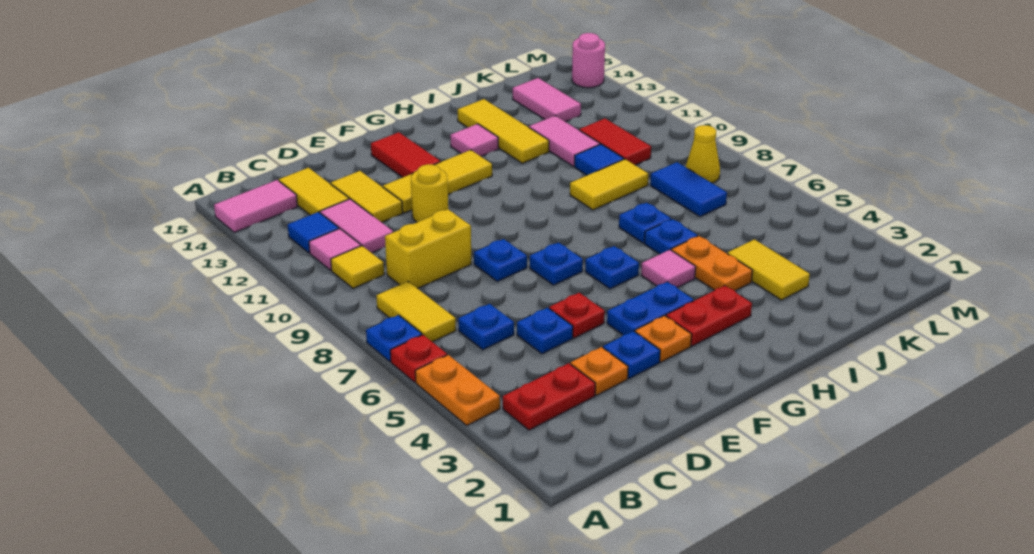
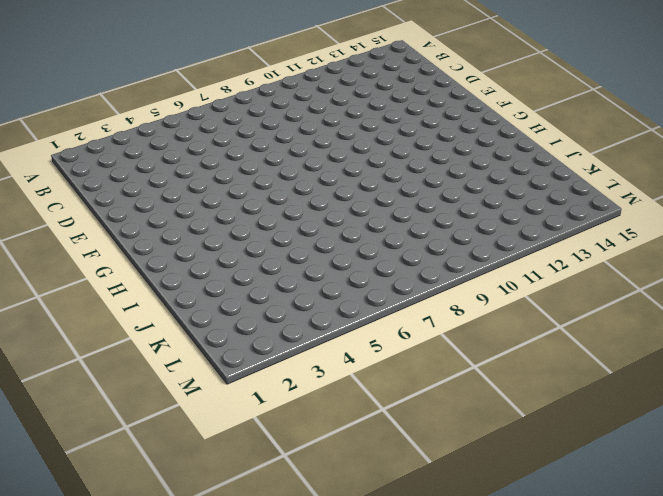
none -> orange 1x2 plate [415,355,500,425]
none -> red 1x1 plate [390,335,447,382]
none -> blue 1x1 plate [366,315,422,362]
none -> pink 1x2 tile [214,180,297,232]

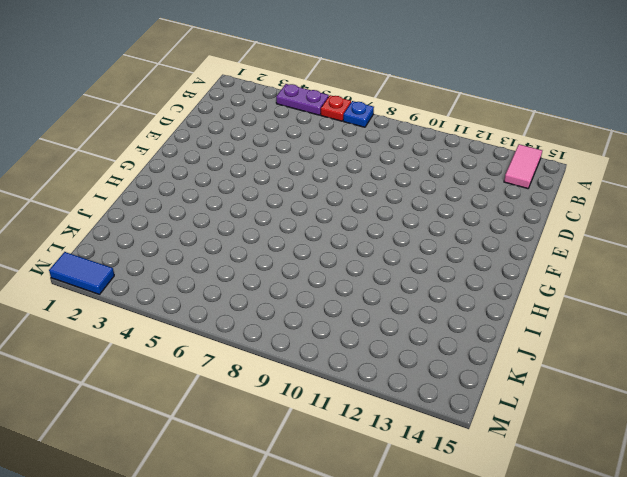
purple 1x2 plate [276,84,329,115] -> orange 1x2 plate [415,355,500,425]
blue 1x2 tile [49,252,114,294] -> blue 1x2 tile moved to [650,162,727,217]
none -> red 1x2 plate [503,363,595,430]
none -> yellow 1x2 tile [376,281,456,342]
none -> yellow 1x1 tile [331,246,384,288]
none -> pink 1x1 tile [309,229,361,270]

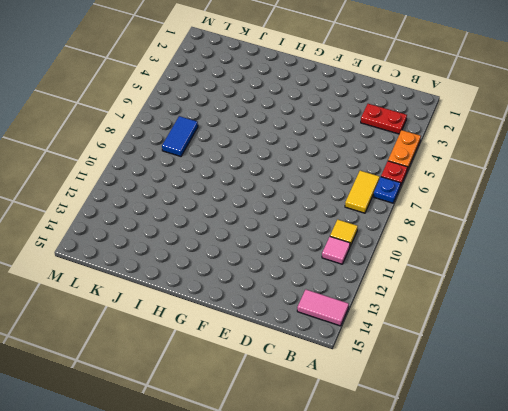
none -> blue 1x1 tile [288,212,339,253]
none -> blue 1x1 plate [458,304,514,350]
none -> yellow 1x2 brick [385,209,471,289]
none -> pink 1x2 tile [320,199,393,253]

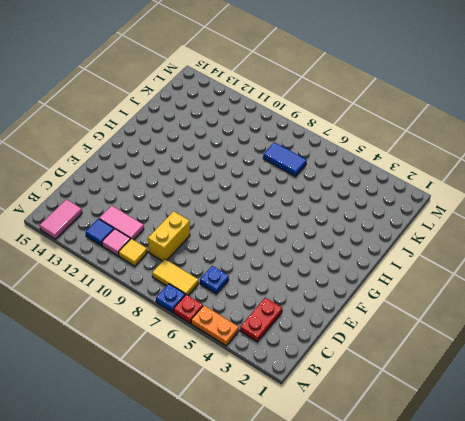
none -> yellow 1x2 tile [279,168,349,215]
none -> orange 1x1 plate [570,347,628,395]
none -> blue 1x1 plate [517,308,573,354]
none -> yellow 1x2 tile [331,171,403,222]

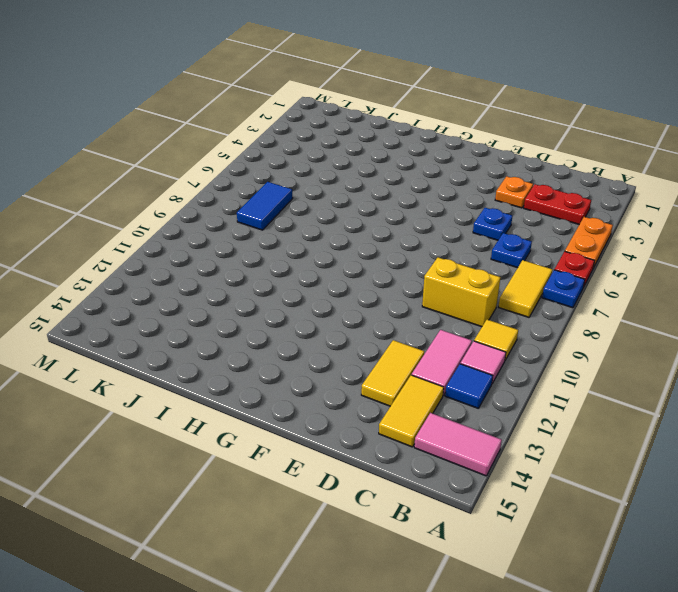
none -> blue 1x1 plate [603,331,660,378]
none -> red 1x1 plate [549,293,605,338]
none -> blue 1x1 plate [474,239,527,281]
none -> yellow 1x1 round brick [411,164,448,222]

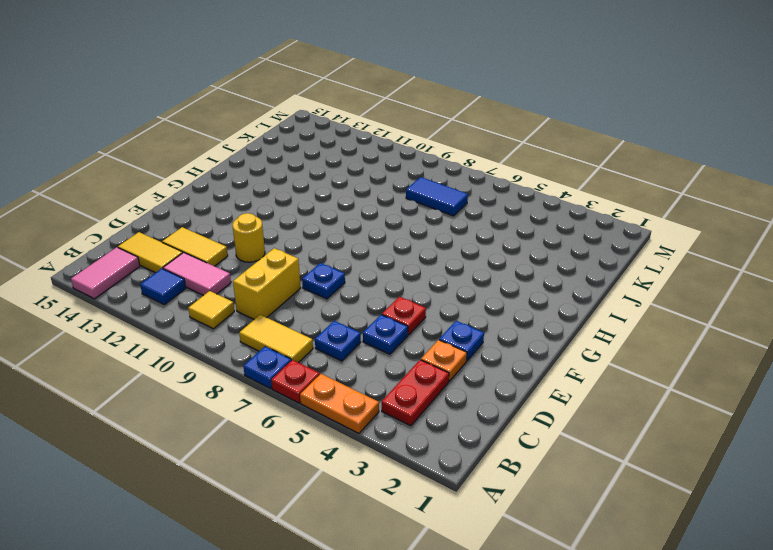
none -> pink 1x1 tile [309,229,361,270]
none -> yellow 1x3 tile [383,150,492,213]
none -> orange 1x1 plate [635,316,692,362]
none -> blue 1x2 plate [607,282,694,335]

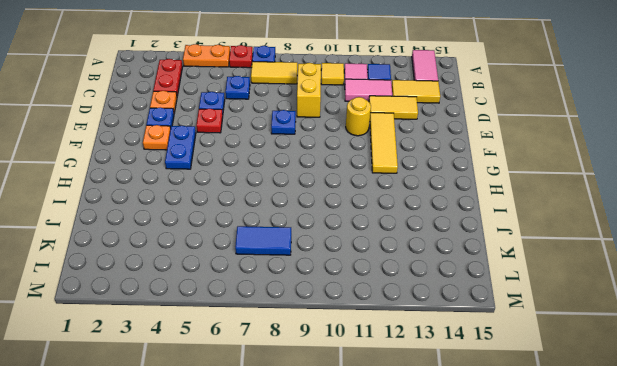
none -> blue 1x1 plate [530,243,583,285]
none -> red 1x2 tile [371,132,441,177]
none -> red 1x2 plate [666,286,752,346]
none -> blue 1x1 plate [585,246,639,289]

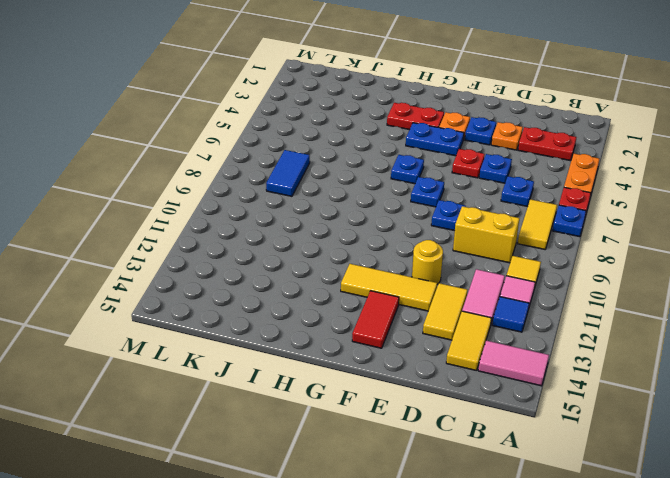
none -> pink 1x1 tile [641,250,696,288]
none -> pink 1x1 tile [450,124,499,156]
none -> orange 1x2 plate [671,236,753,291]
none -> blue 1x1 plate [644,219,698,254]

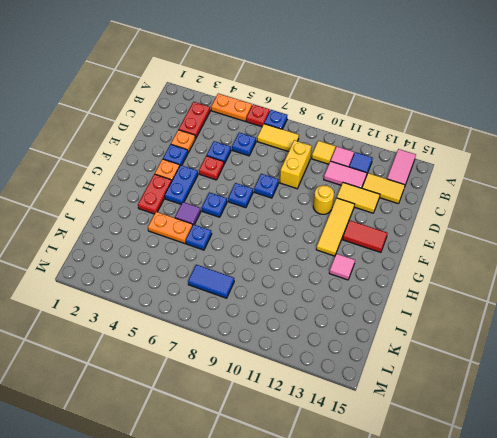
purple 1x1 tile [175,202,201,225] -> pink 1x1 tile [641,250,696,288]
none -> blue 1x1 plate [619,203,671,243]
none -> yellow 1x2 tile [570,159,648,210]
none -> yellow 1x3 tile [458,99,549,163]
none -> yellow 1x2 tile [727,239,810,300]

